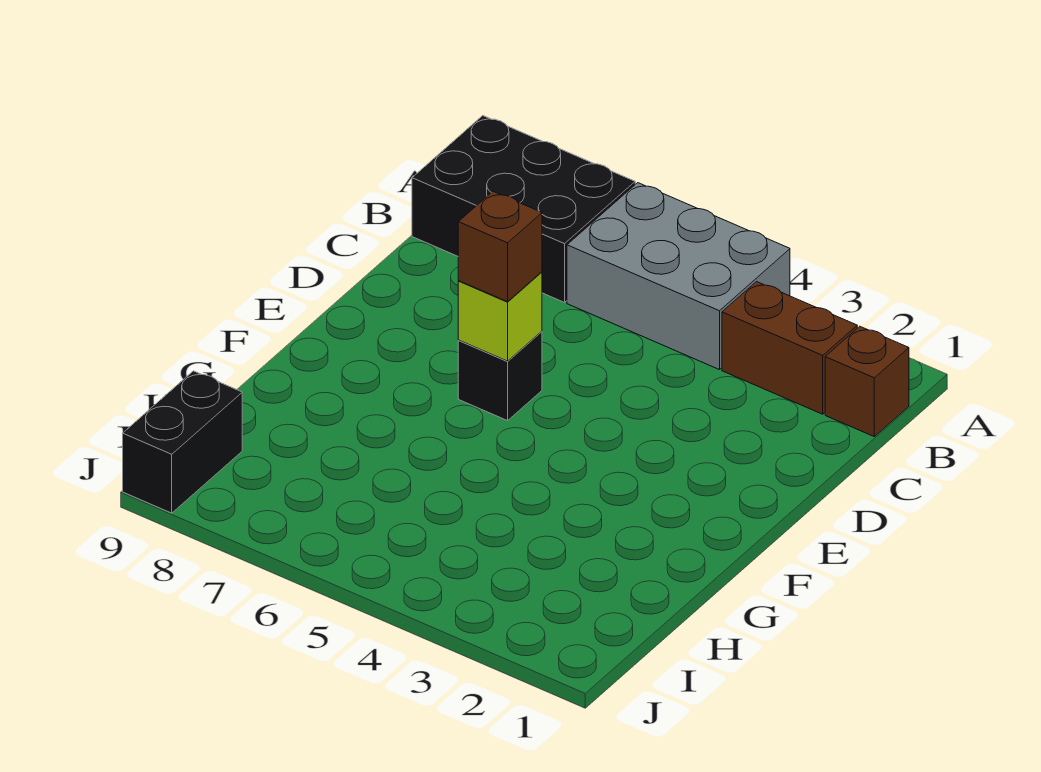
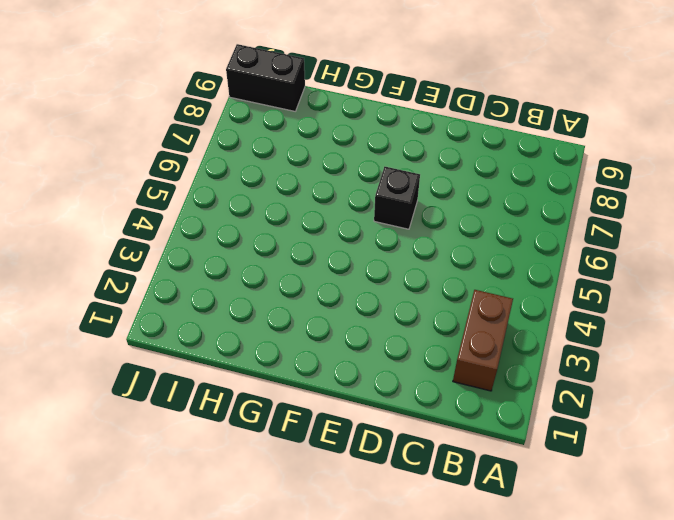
none -> grey 2x3 brick [567,183,790,370]
none -> black 2x3 brick [412,116,635,302]

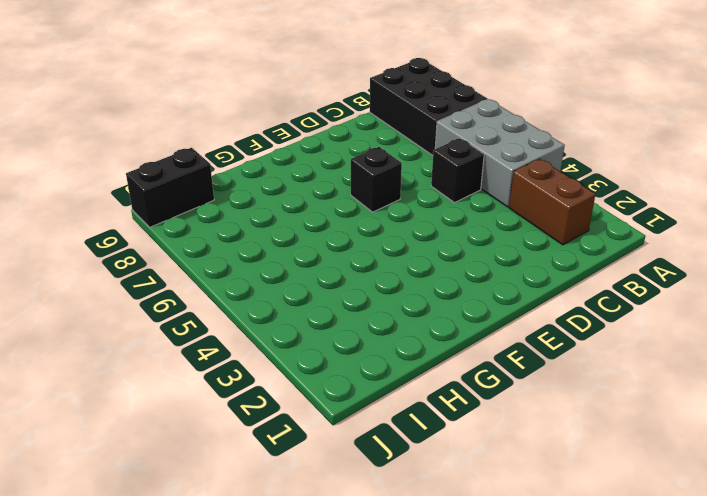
black 1x1 brick [431,138,484,203] -> none
none -> brown 1x1 brick [825,326,909,437]
none -> lime 1x1 brick [458,272,542,361]

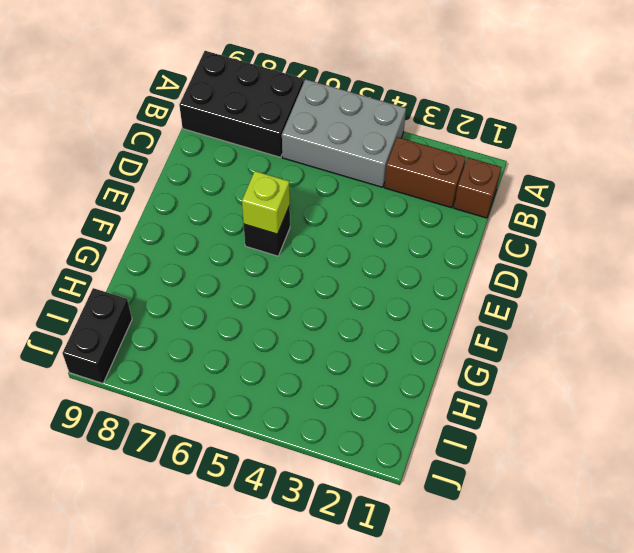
none -> brown 1x1 brick [458,192,542,302]

